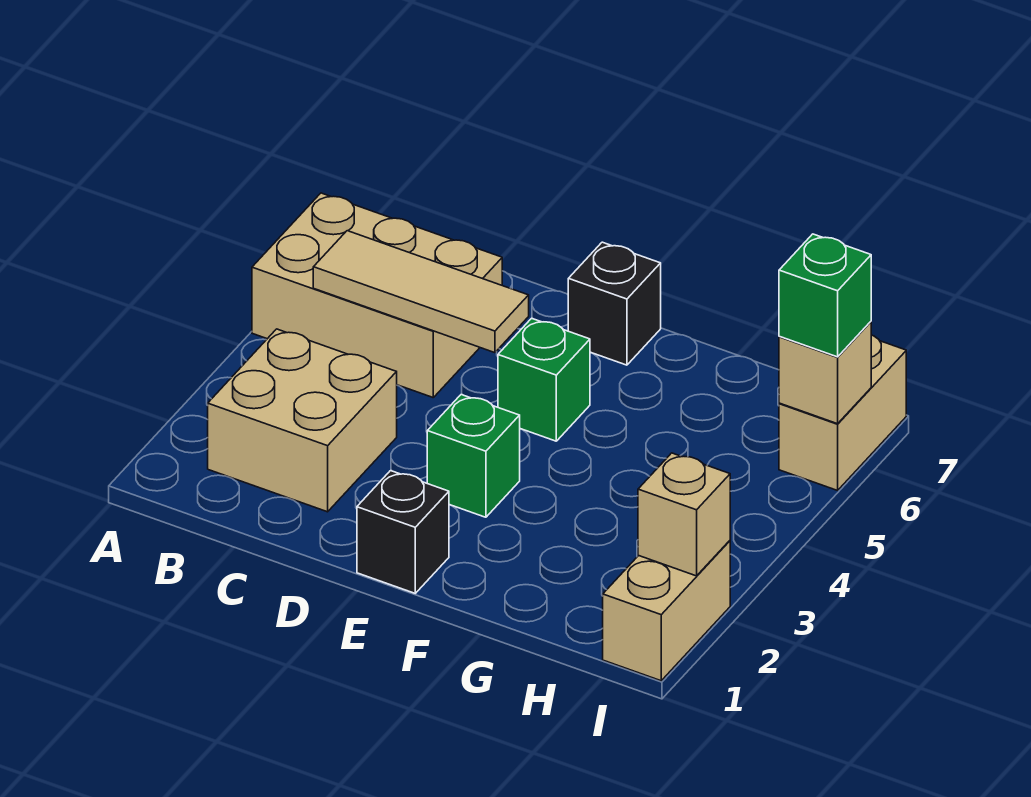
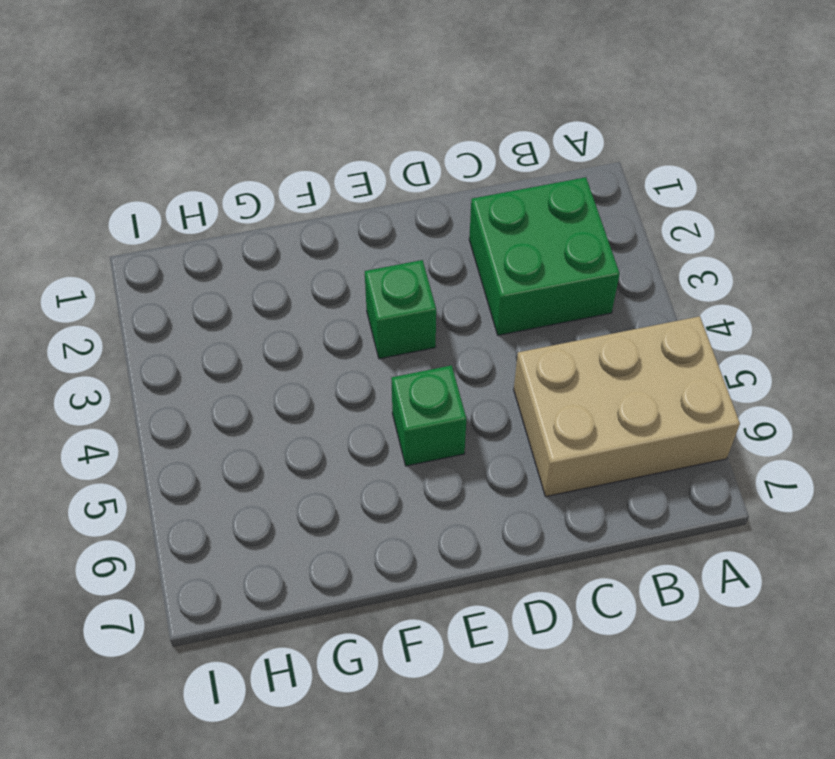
green 2x2 brick [469,177,620,335] -> tan 2x2 brick [208,329,397,512]
none -> black 1x1 brick [357,471,449,593]
none -> black 1x1 brick [568,242,661,365]
none -> tan 1x2 brick [603,541,730,681]

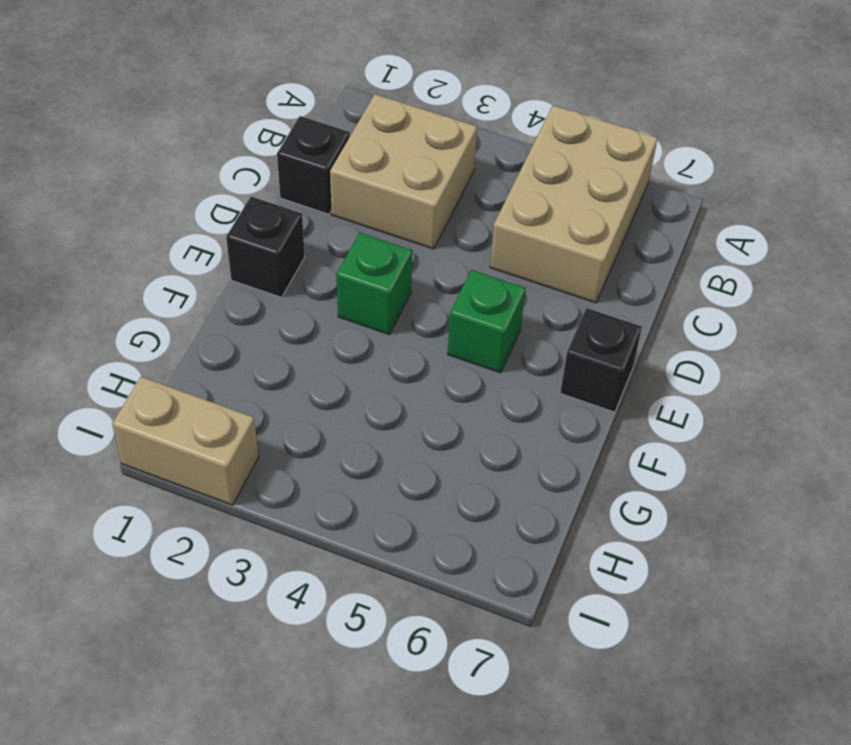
black 1x1 brick [277,116,350,214] -> none
none -> tan 1x2 brick [779,335,906,490]
none -> tan 1x3 tile [313,231,529,353]
none -> tan 1x1 brick [638,453,730,576]

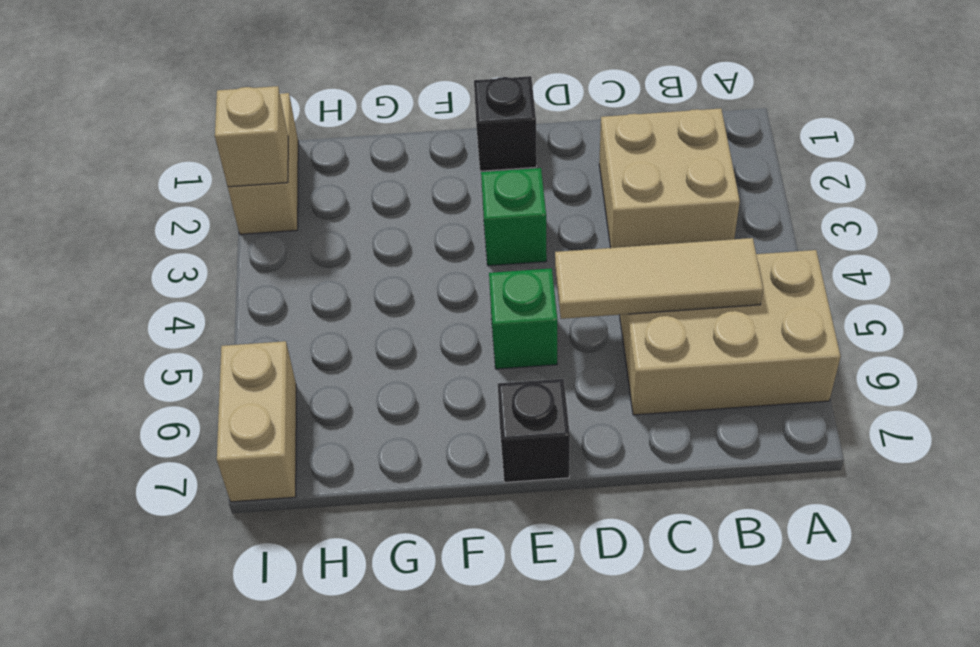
none -> tan 1x1 brick [779,322,871,424]
none -> green 1x1 brick [779,234,871,357]

